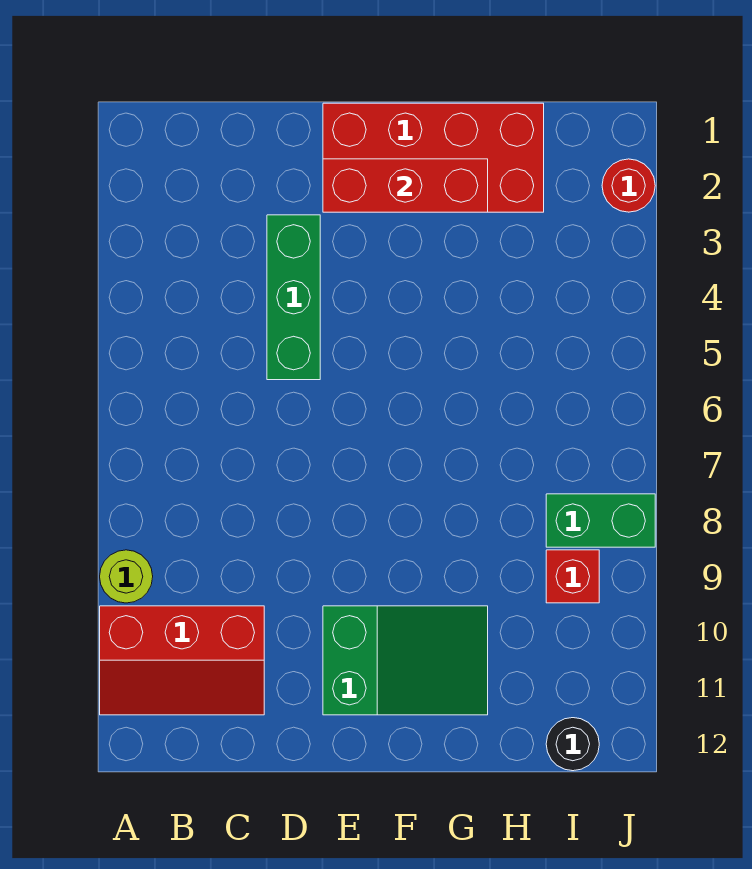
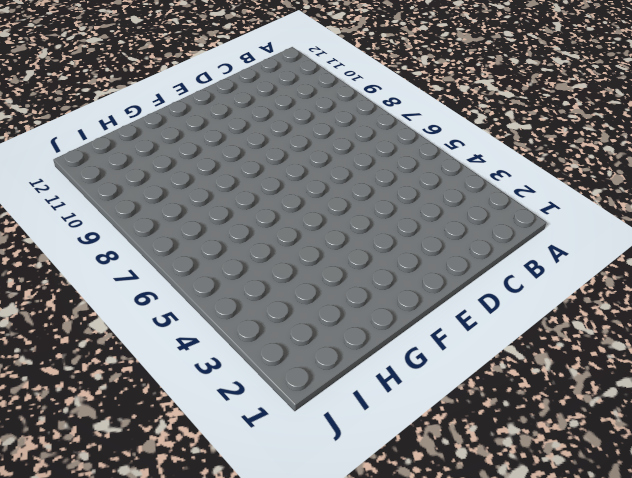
none -> lime 1x1 round brick [100,550,153,603]
none -> red 2x3 slope [100,606,264,715]

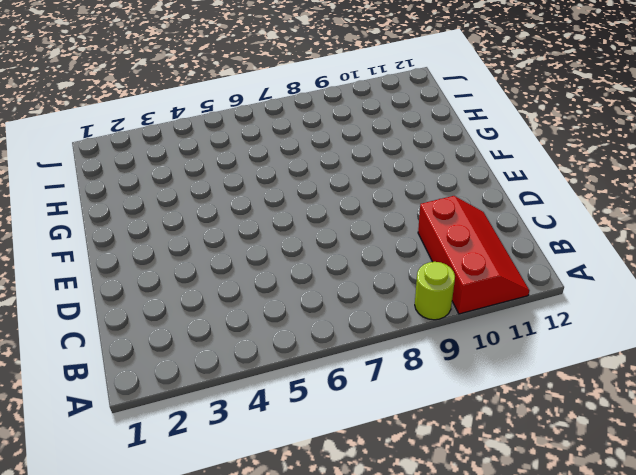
none -> green 1x3 brick [267,215,320,380]
none -> red 2x4 brick [323,103,544,212]

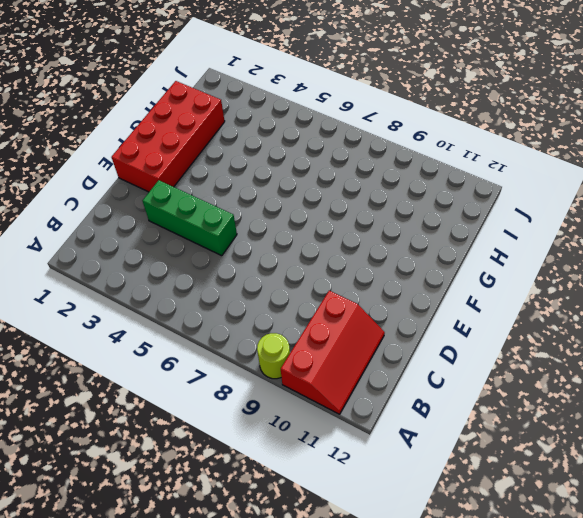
none -> green 2x3 slope [323,606,488,715]
none -> green 1x2 brick [546,494,655,547]

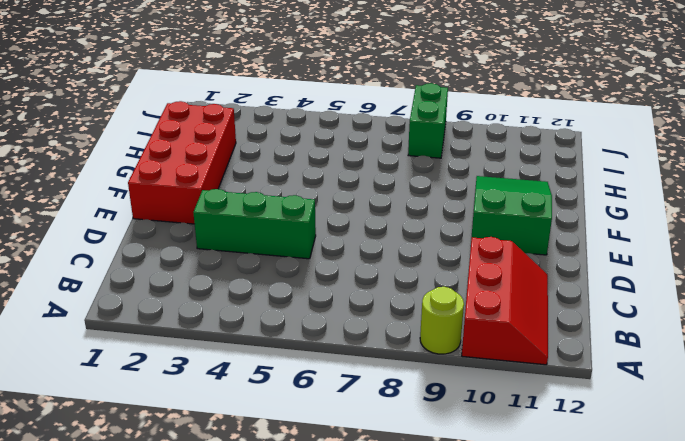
none -> red 1x1 brick [546,550,599,603]
none -> black 1x1 round brick [546,718,599,771]

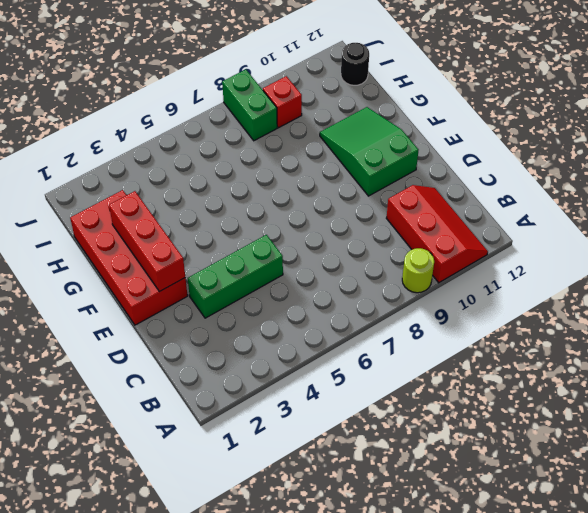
none -> red 1x1 round brick [602,159,655,212]

